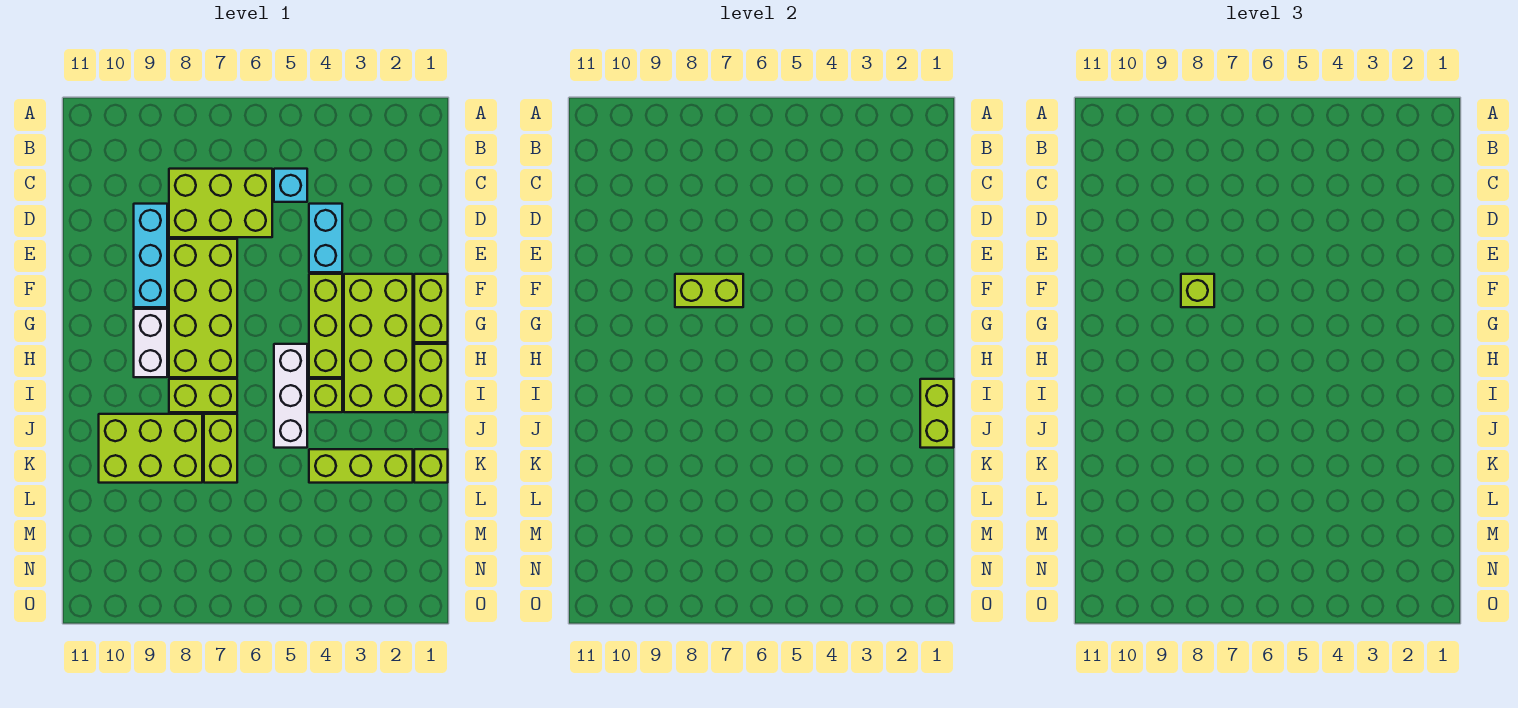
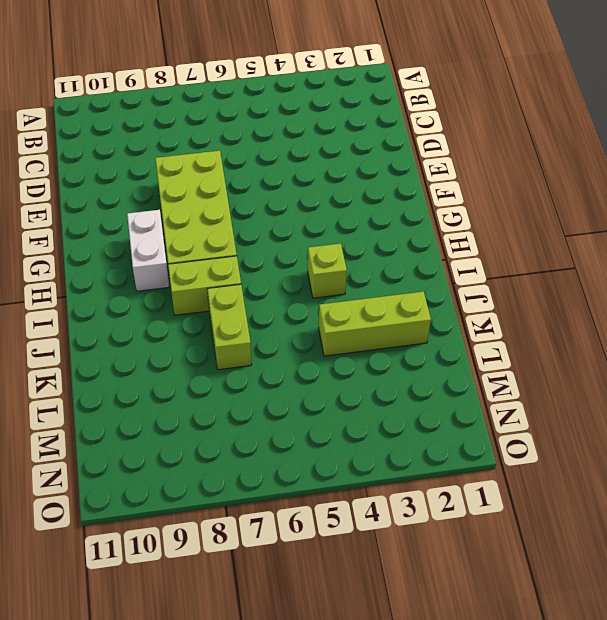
none -> cyan 1x1 brick [274,169,307,202]
none -> lime 2x3 brick [169,169,272,237]
none -> cyan 1x2 brick [309,204,342,272]

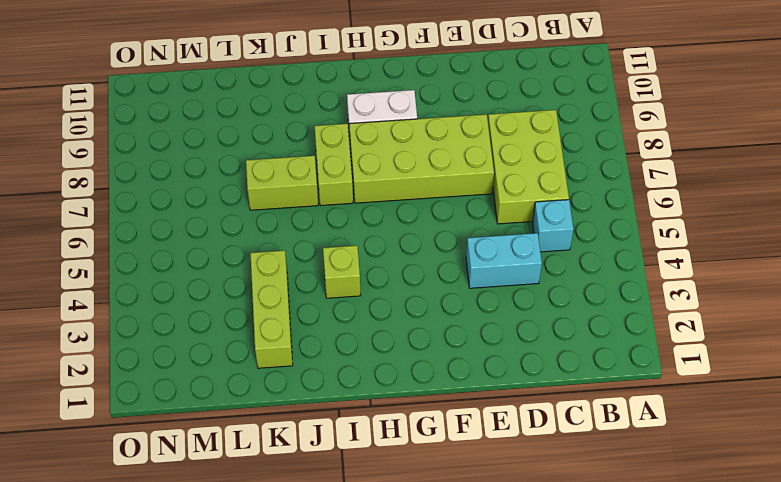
none -> cyan 1x3 brick [134,204,167,307]
none -> lime 1x2 brick [414,274,448,342]
none -> lime 2x4 brick [344,274,413,412]

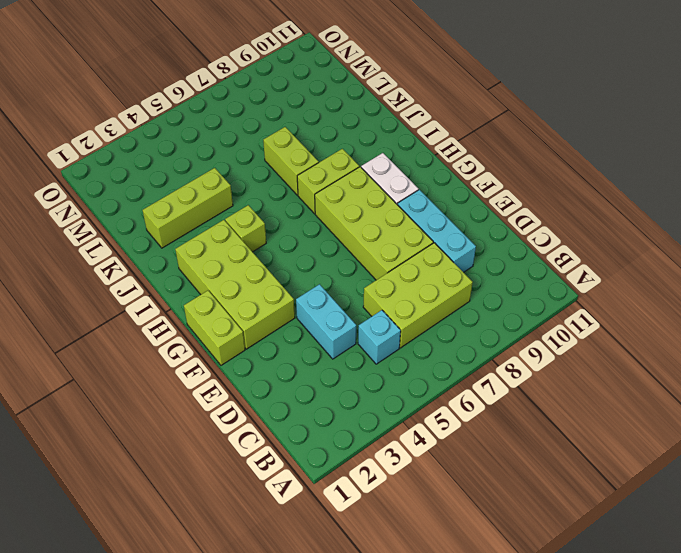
none -> lime 1x3 brick [309,274,342,377]
none -> lime 1x2 brick [414,344,448,412]
none -> white 1x3 brick [274,344,307,448]

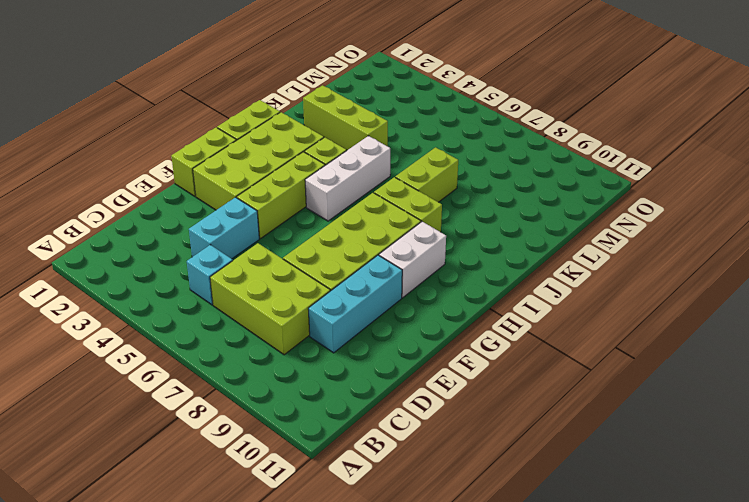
none -> lime 2x3 brick [99,414,202,483]
none -> lime 1x1 brick [414,449,448,483]
none -> lime 1x2 brick [675,274,743,307]

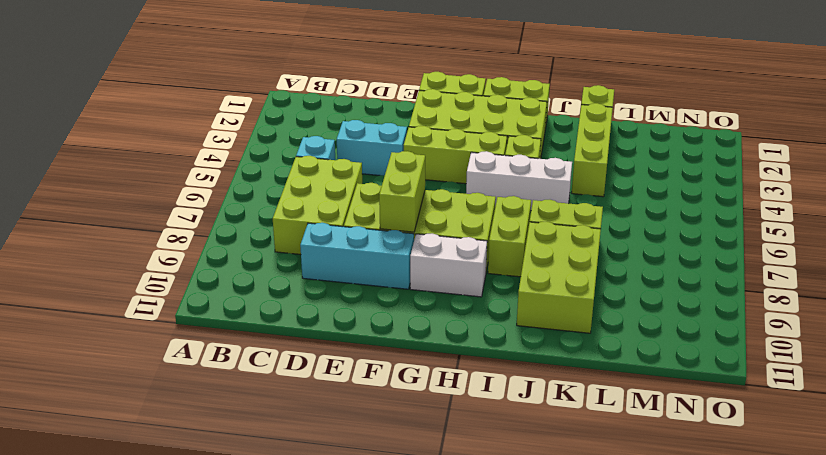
none -> lime 1x2 brick [920,379,954,448]
none -> lime 1x1 brick [1181,274,1214,307]

